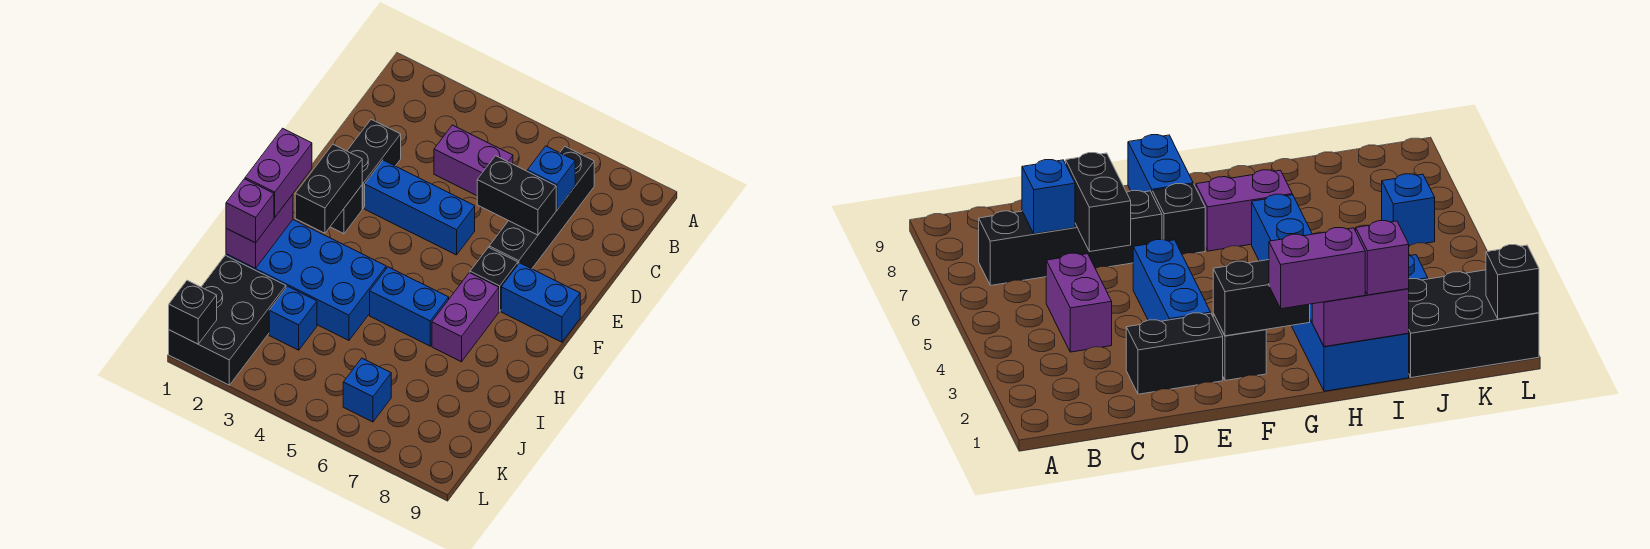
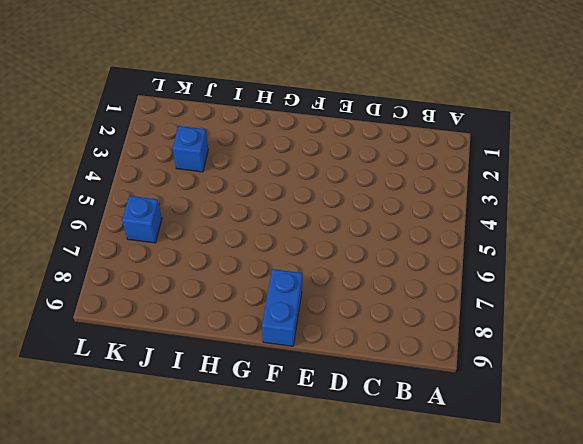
none -> black 1x4 brick [489,147,594,269]
none -> purple 1x2 brick [434,125,513,196]
none -> black 1x2 brick [347,120,401,208]

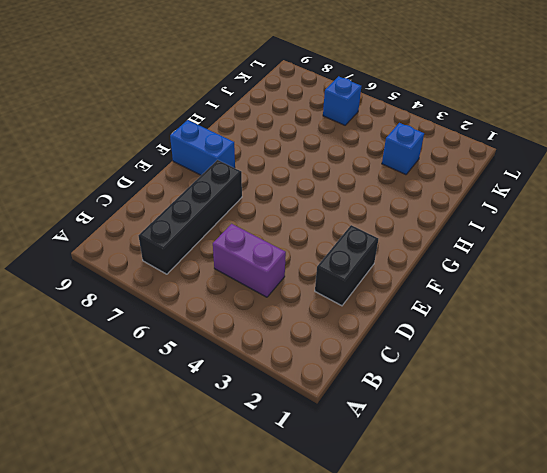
none -> blue 1x3 brick [365,160,475,255]
none -> black 1x1 brick [330,185,362,234]
none -> black 1x1 brick [470,247,518,311]

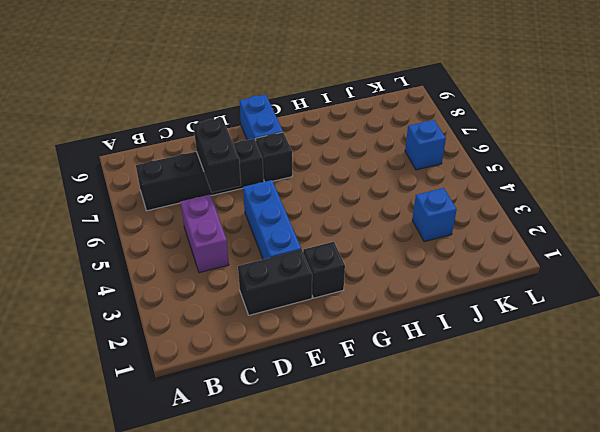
none -> purple 1x2 brick [432,273,499,362]
none -> blue 2x4 brick [226,220,386,340]
none -> blue 1x2 brick [370,267,449,346]

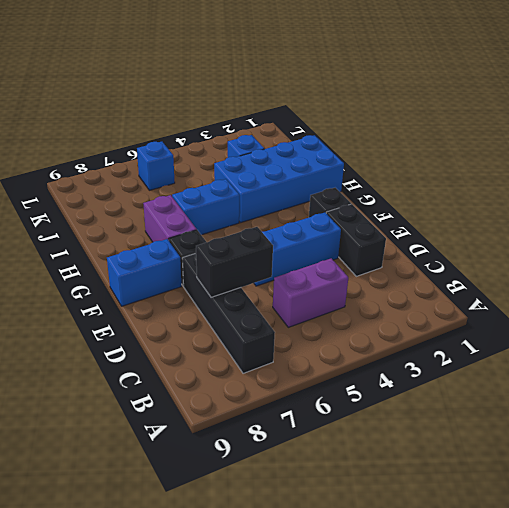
none -> black 2x3 brick [169,255,286,385]
none -> blue 1x1 brick [527,146,575,210]
none -> black 1x2 brick [295,144,362,233]

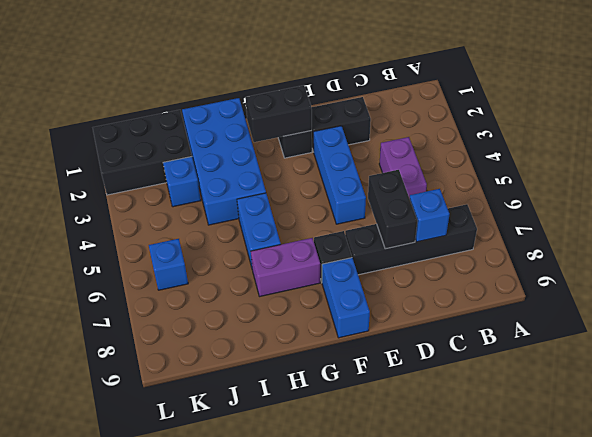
none -> purple 1x2 brick [226,194,293,268]
none -> black 1x1 brick [169,280,217,344]
none -> purple 1x2 brick [245,128,312,217]

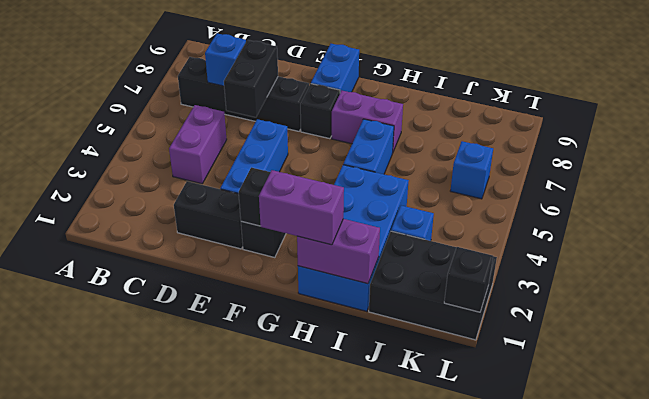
none -> purple 1x1 brick [226,179,274,243]

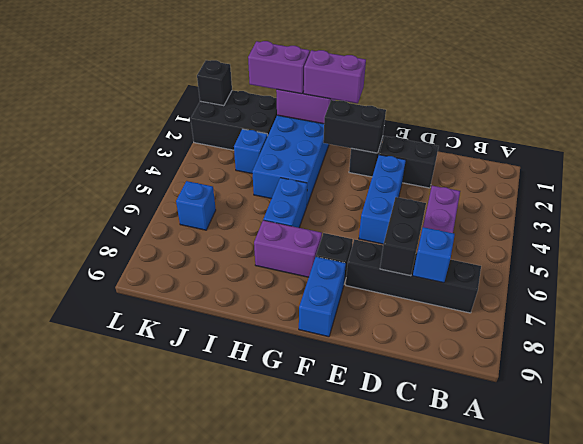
purple 1x2 brick [248,41,310,94] -> purple 1x1 brick [226,179,274,243]

